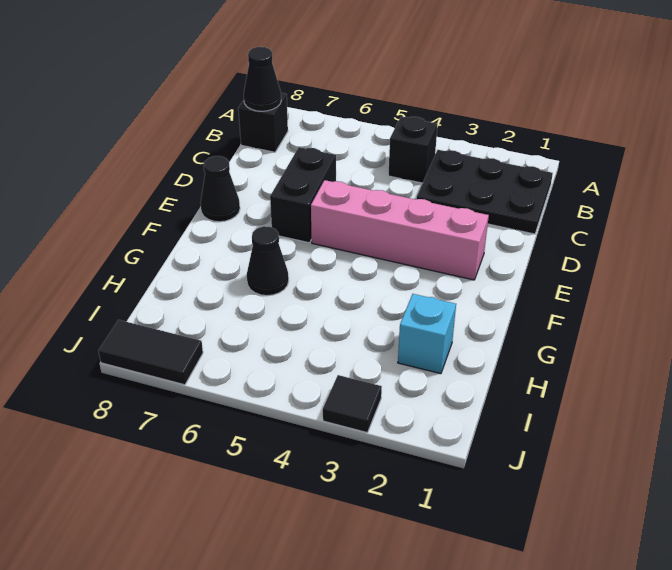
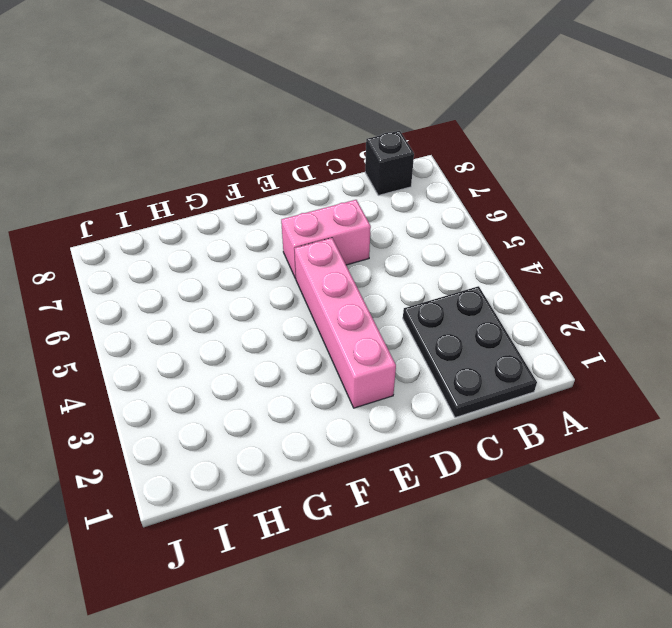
pink 1x2 brick [281,200,371,279] -> black 1x2 brick [270,147,336,243]
none -> black 1x1 brick [388,116,438,183]
none -> black 1x1 cone [200,156,240,222]

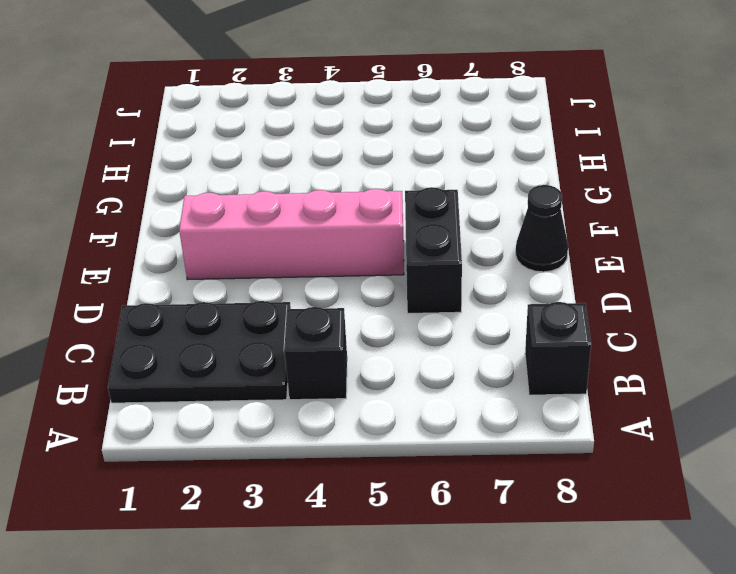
none -> black 1x1 cone [247,226,289,296]
none -> cyan 1x1 brick [398,294,456,374]

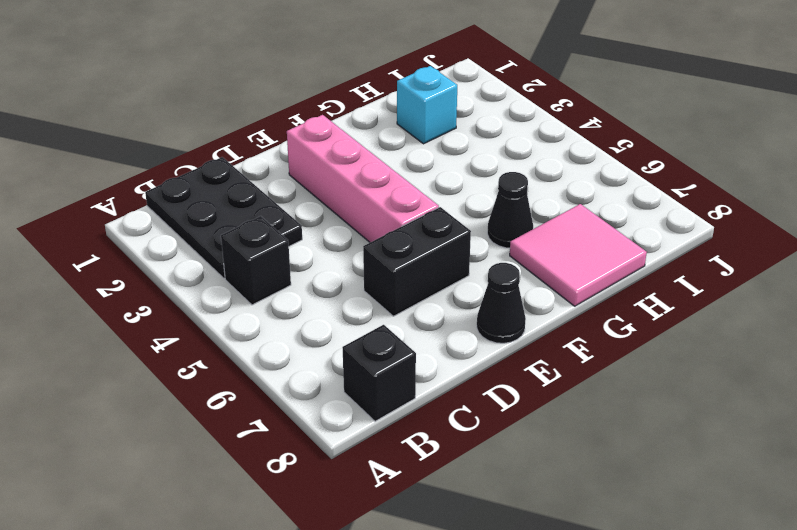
pink 2x2 tile [510,204,647,306] -> none
none -> black 1x1 tile [323,375,382,433]
none -> black 1x2 tile [99,320,203,385]

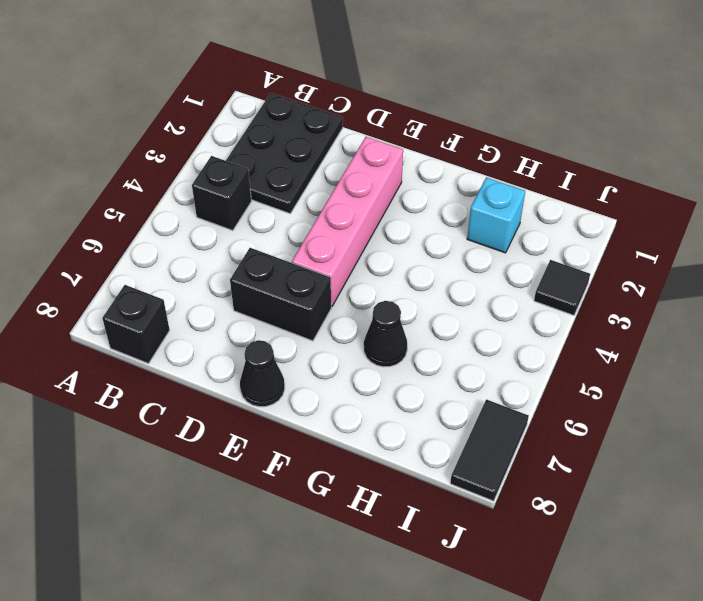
none -> black 1x1 cone [244,47,281,111]

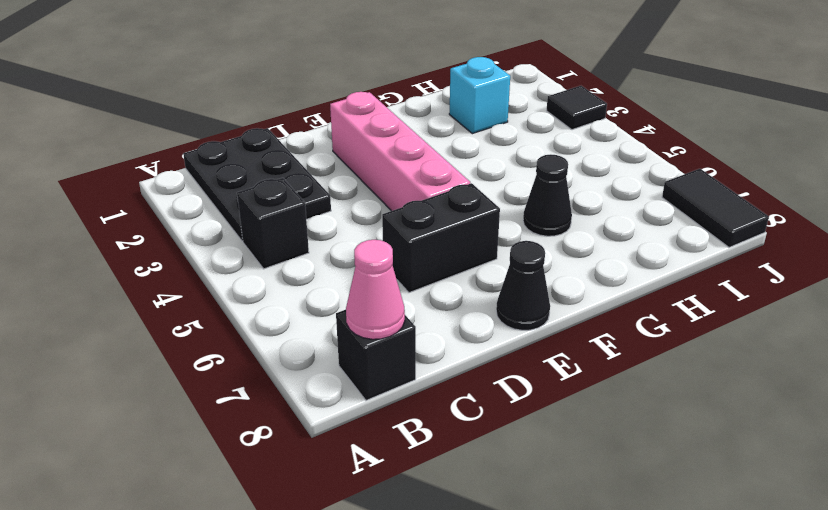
pink 1x1 cone [346,240,405,339] -> black 1x1 cone [244,47,281,111]

